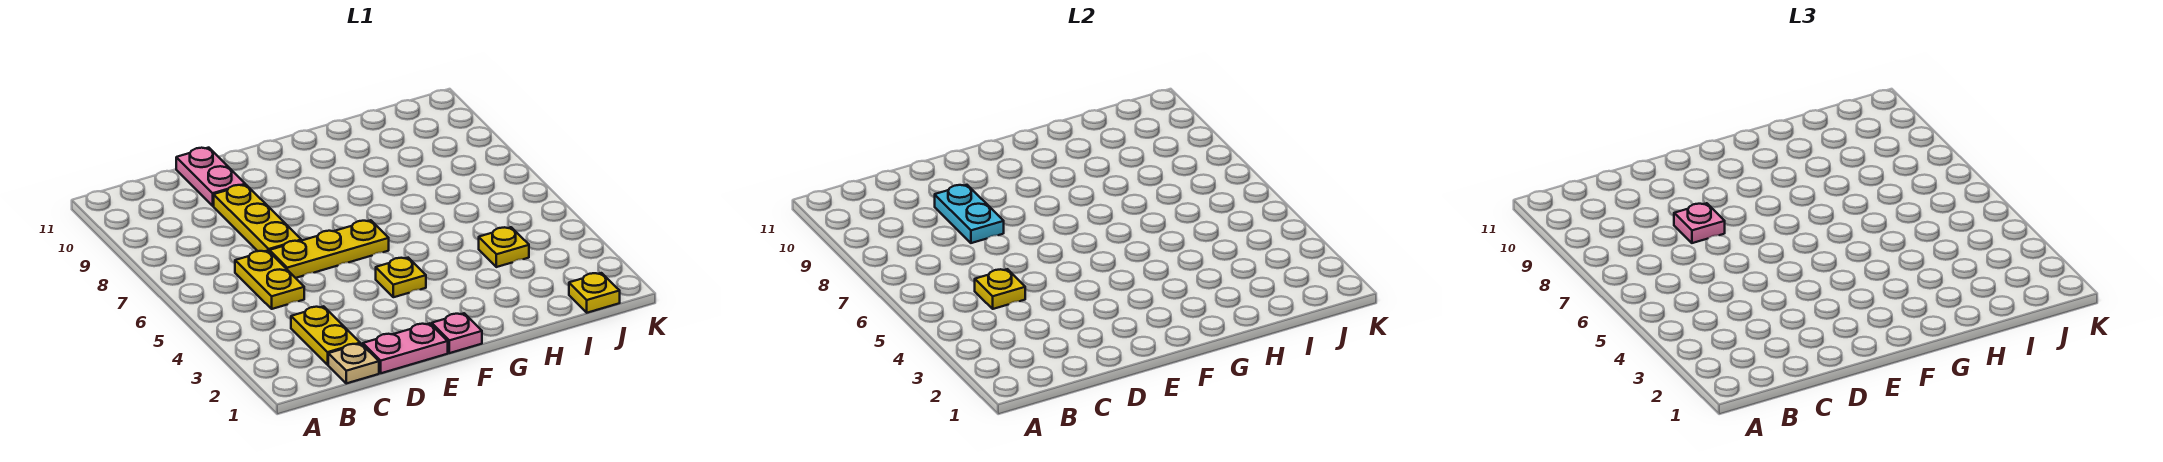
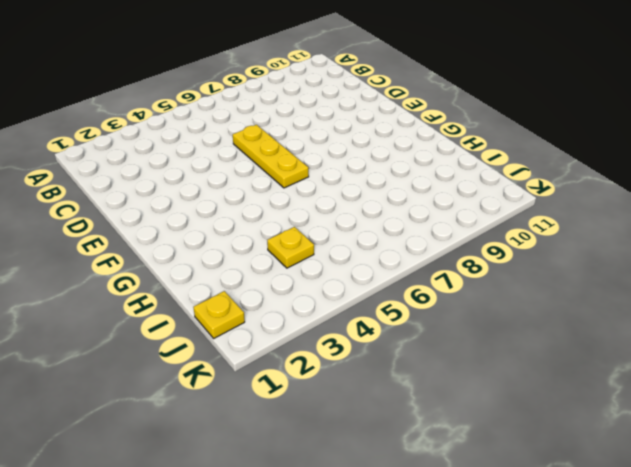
none -> tan 1x1 plate [328,344,379,383]
none -> yellow 1x2 plate [291,306,360,365]
none -> yellow 1x2 plate [235,251,304,309]

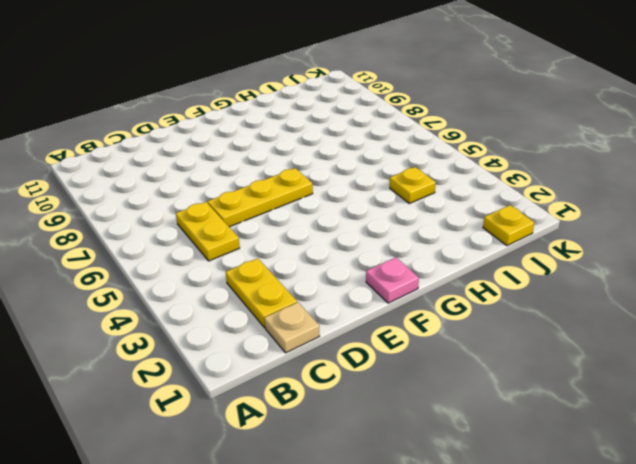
none -> pink 1x2 plate [363,323,448,373]
none -> yellow 1x3 plate [214,185,301,251]
none -> pink 1x2 plate [176,148,245,206]

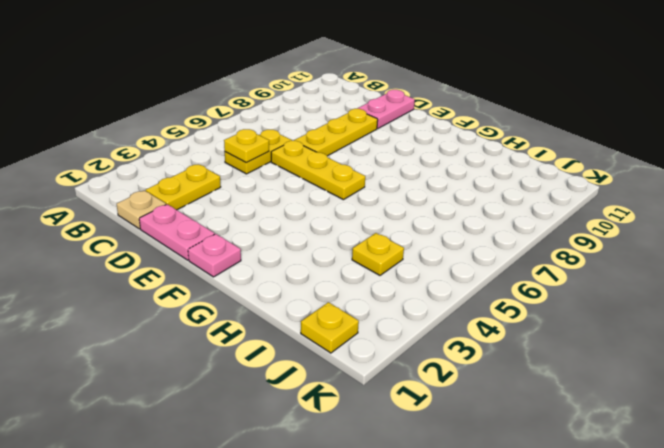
none -> yellow 1x1 plate [376,258,426,297]
none -> cyan 1x2 plate [935,185,1004,243]
none -> pink 1x1 plate [1674,203,1725,243]

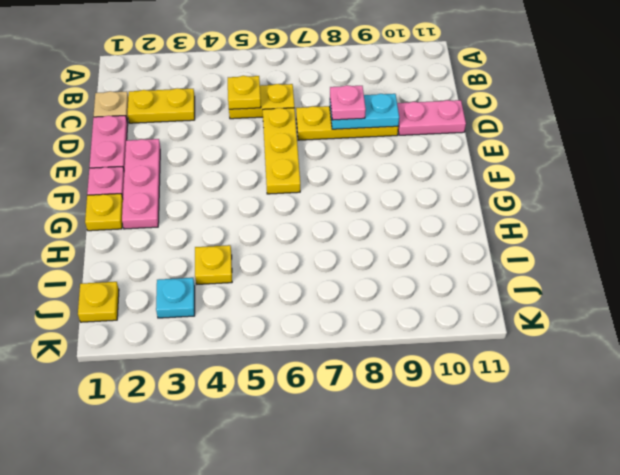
pink 1x3 plate [122,139,160,229] -> none
yellow 1x1 plate [85,194,123,231] -> yellow 1x1 plate moved to [376,258,426,297]
cyan 1x1 plate [156,278,195,318] -> none

